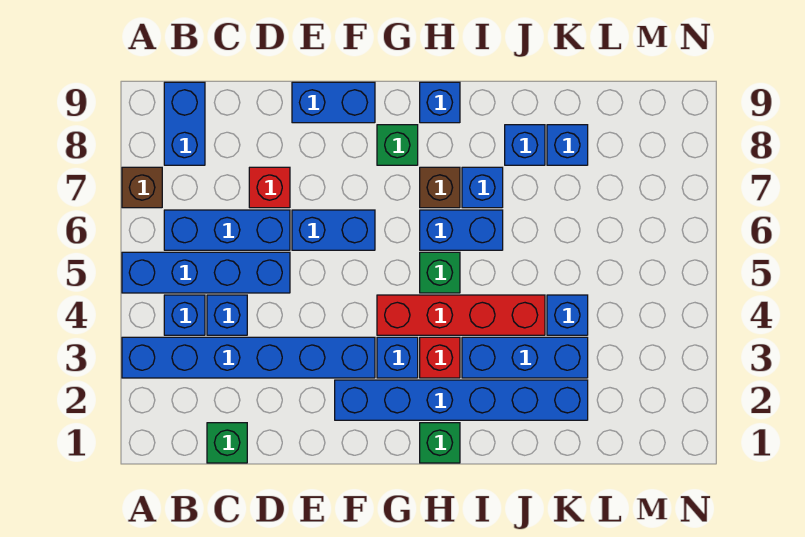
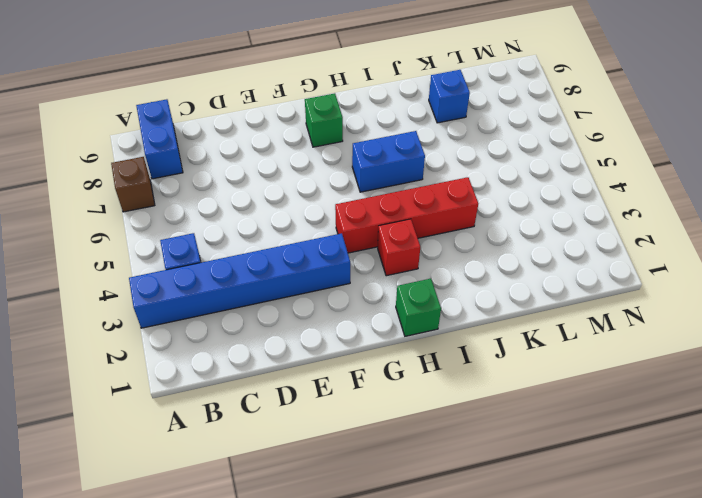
none -> blue 1x4 brick [122,252,290,293]
none -> blue 1x3 brick [164,210,290,250]
none -> green 1x1 brick [207,423,247,463]

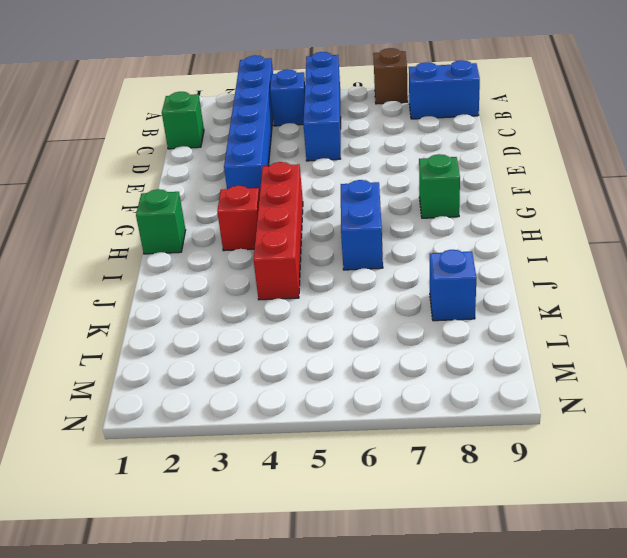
none -> blue 1x3 brick [164,210,290,250]
none -> blue 1x1 brick [207,295,247,335]
none -> red 1x1 brick [249,167,290,208]

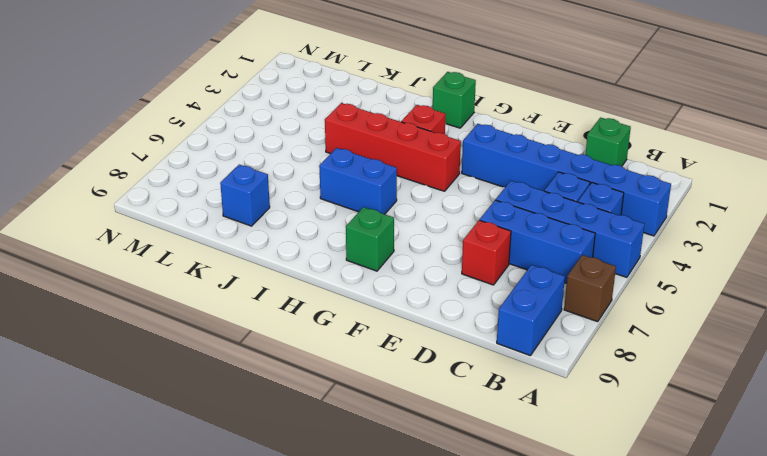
none -> blue 1x2 brick [292,210,375,250]
none -> blue 1x2 brick [292,82,375,123]
none -> blue 1x6 brick [335,380,588,420]

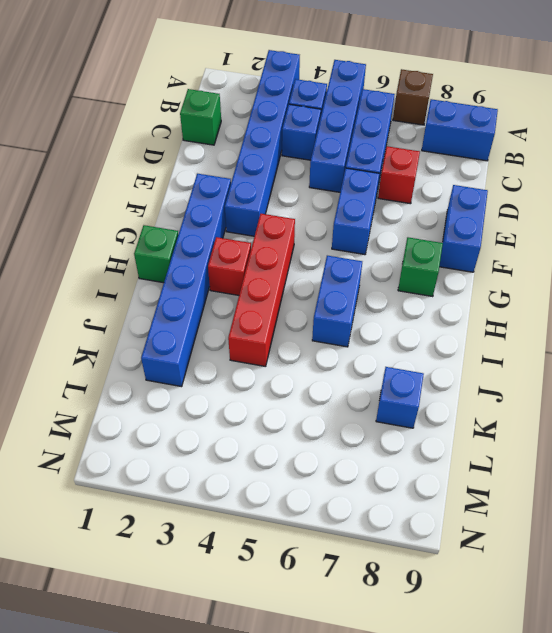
none -> blue 1x1 brick [377,337,418,378]
none -> green 1x1 brick [420,252,460,293]
none -> brown 1x1 brick [420,167,460,208]

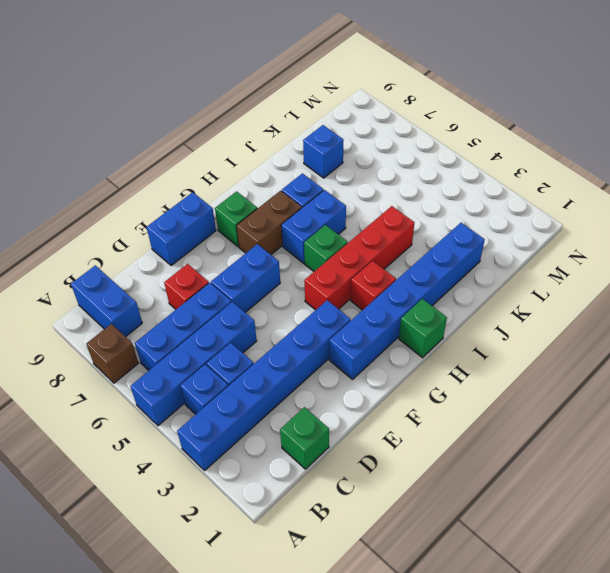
brown 1x2 brick [237,191,302,255] -> brown 1x1 brick [420,167,460,208]
none -> blue 1x1 brick [377,337,418,378]
none -> blue 1x1 brick [420,82,460,123]
none -> blue 1x3 brick [462,337,588,378]

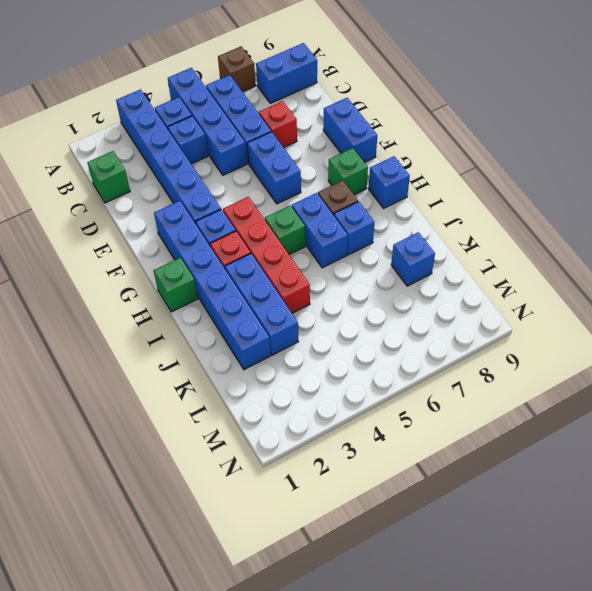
none -> blue 1x1 brick [505,125,545,165]
none -> blue 1x1 brick [547,295,588,335]

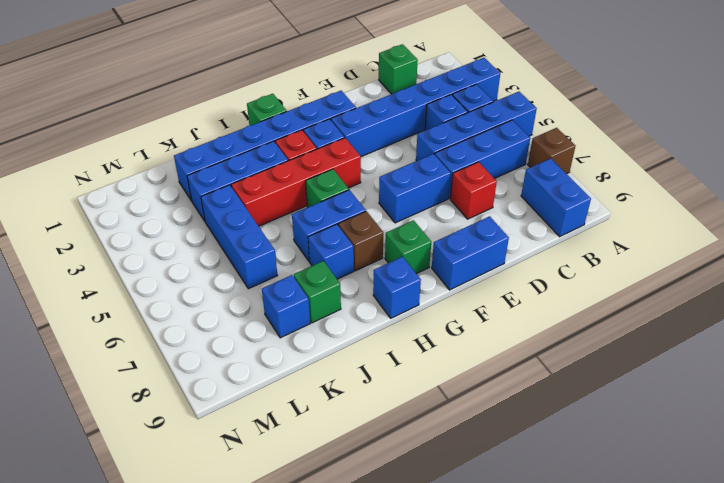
green 1x1 brick [294,261,341,323] -> blue 1x1 brick [505,125,545,165]
blue 1x3 brick [201,185,277,289] -> blue 1x1 brick [547,295,588,335]

